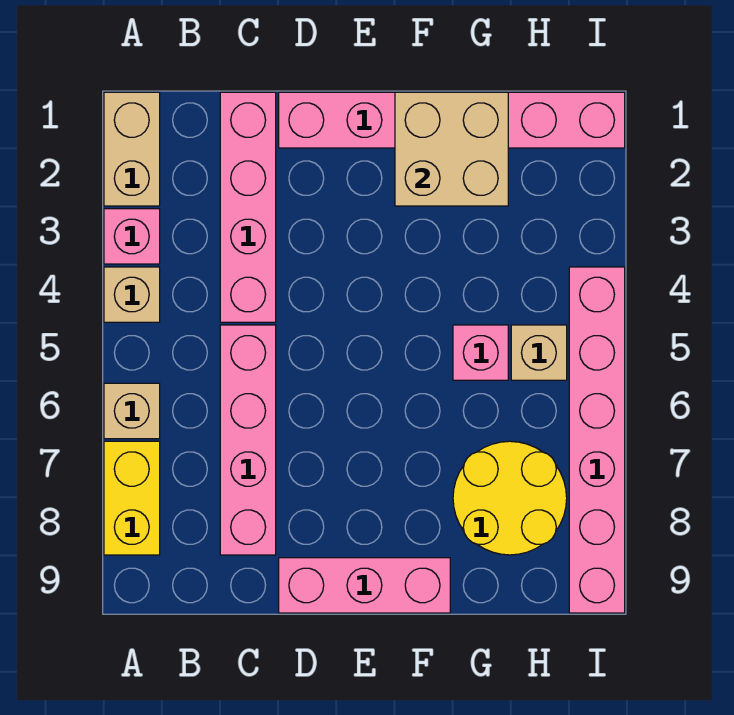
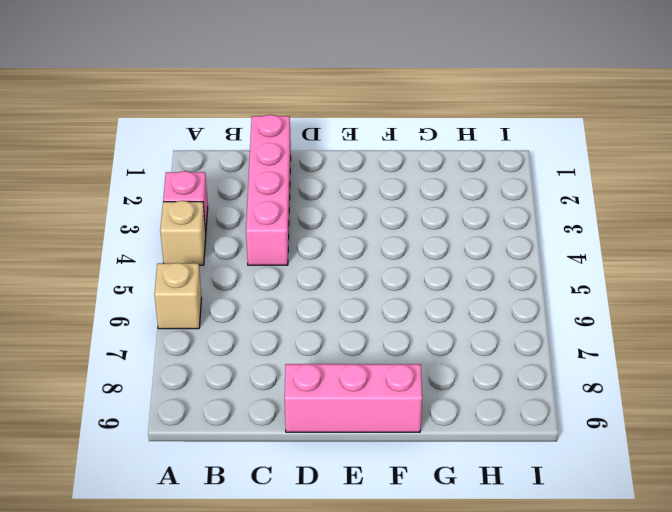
none -> tan 1x2 brick [104,92,160,206]
none -> yellow 1x2 brick [104,441,160,555]
none -> pink 1x4 brick [220,325,276,555]

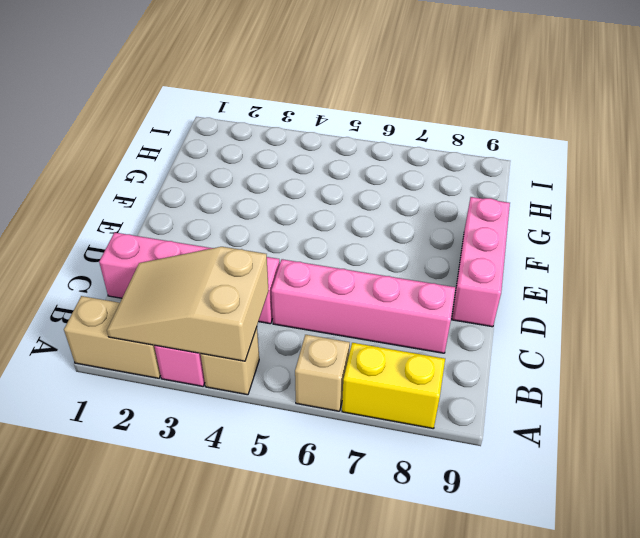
tan 2x3 slope [107,247,269,361] -> none
none -> pink 1x6 brick [279,92,625,148]
none -> pink 1x1 brick [453,325,508,380]
none -> yellow 2x2 round brick [453,441,567,555]

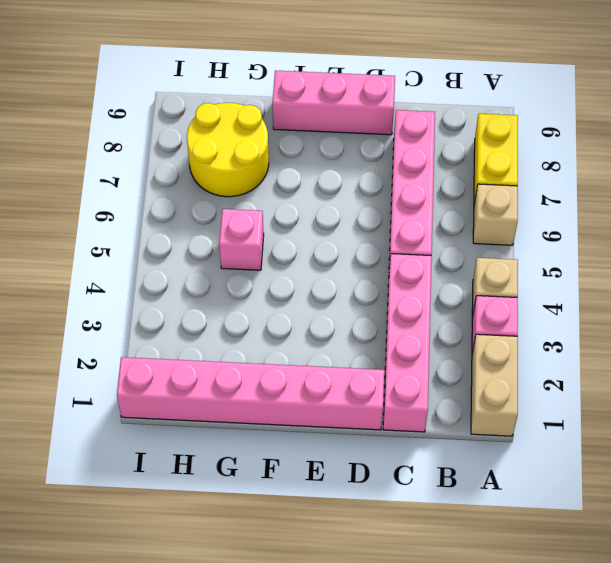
none -> tan 1x1 brick [511,325,567,380]
none -> pink 1x6 brick [569,267,625,613]
none -> tan 2x2 brick [395,92,508,206]

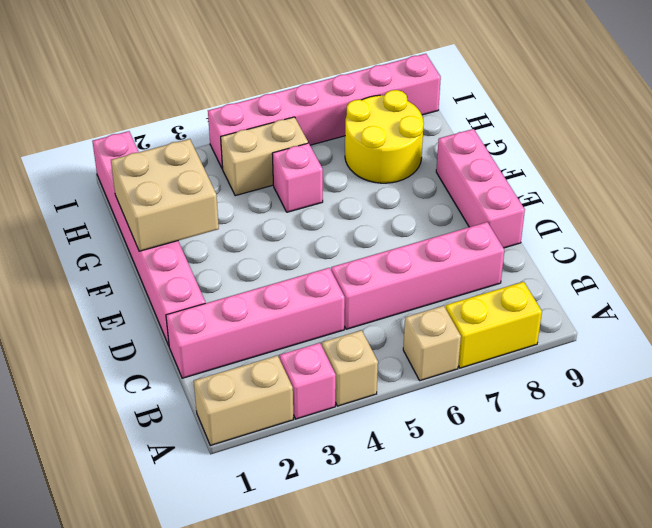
tan 1x2 brick [221,117,308,196] -> tan 1x1 brick [511,325,567,380]

